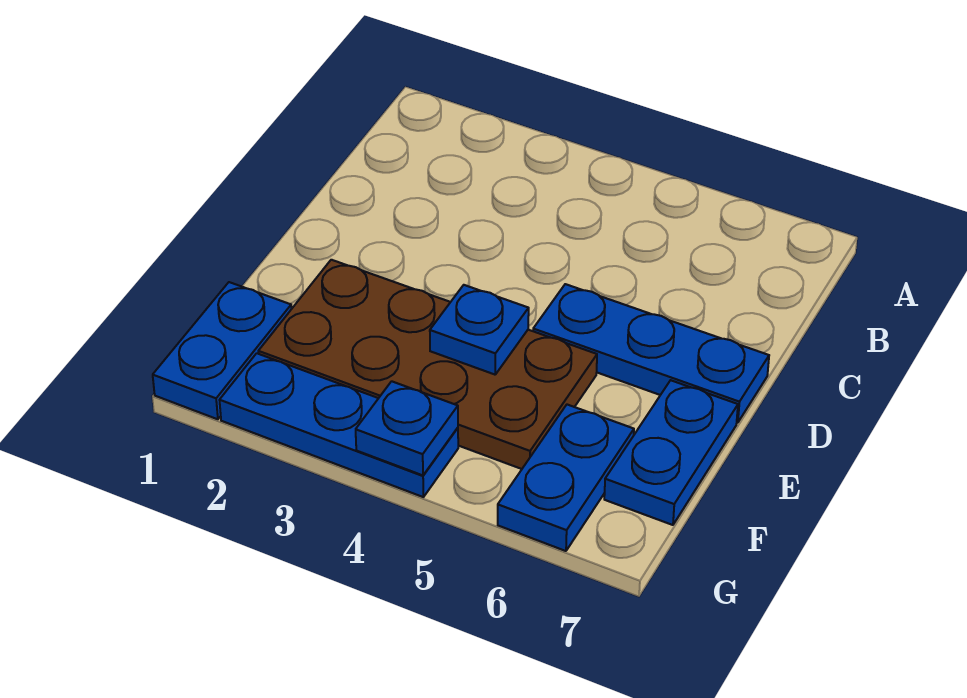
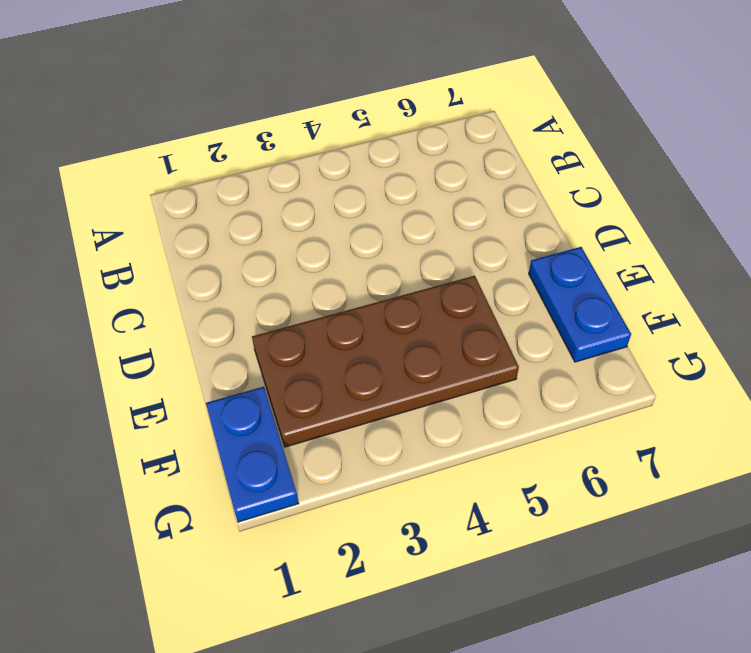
none -> blue 1x3 plate [533,284,769,423]
none -> blue 1x2 plate [498,405,634,551]

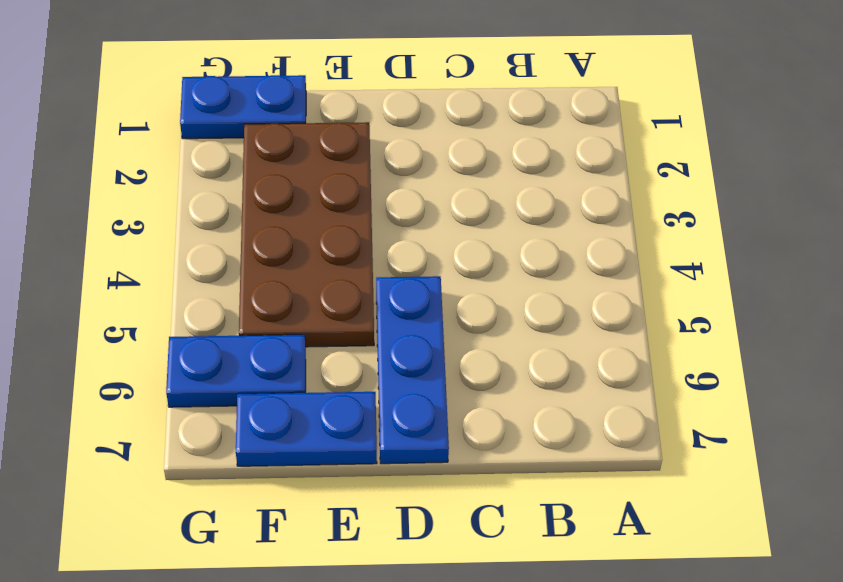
none -> blue 1x3 plate [220,353,458,497]
none -> blue 1x1 plate [430,285,529,375]

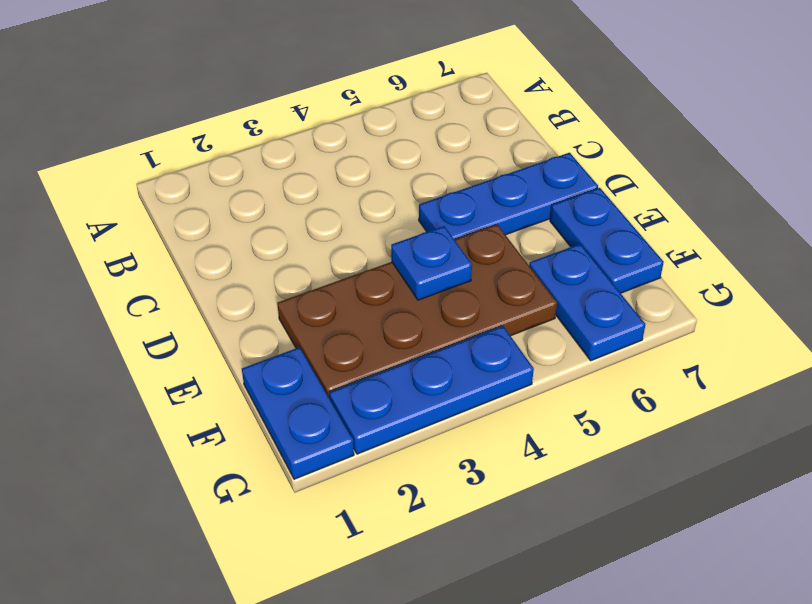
none -> blue 1x1 plate [356,381,458,475]

